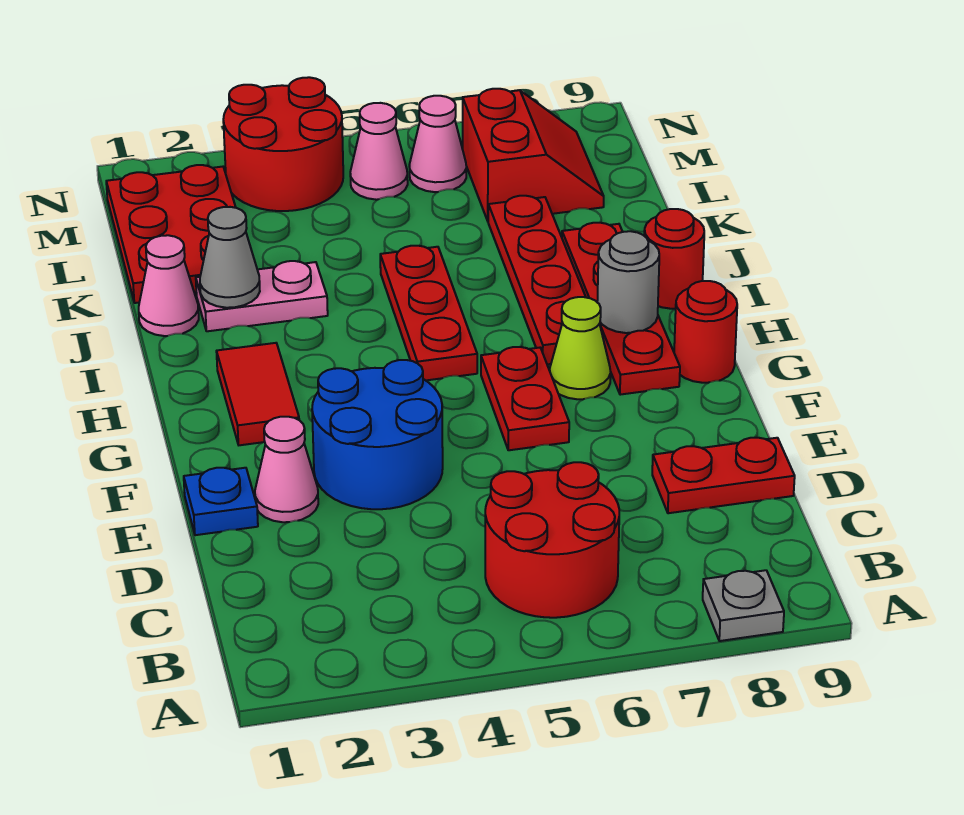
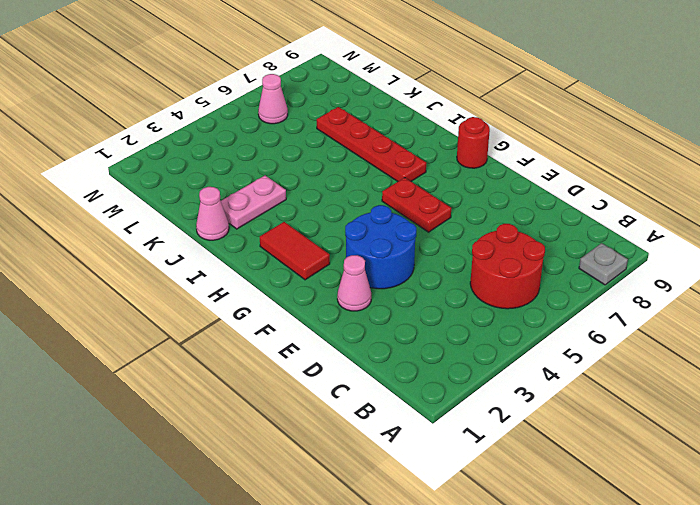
none -> red 1x2 plate [652,438,795,513]
none -> blue 1x1 plate [184,468,258,535]
none -> lime 1x1 cone [550,297,611,399]

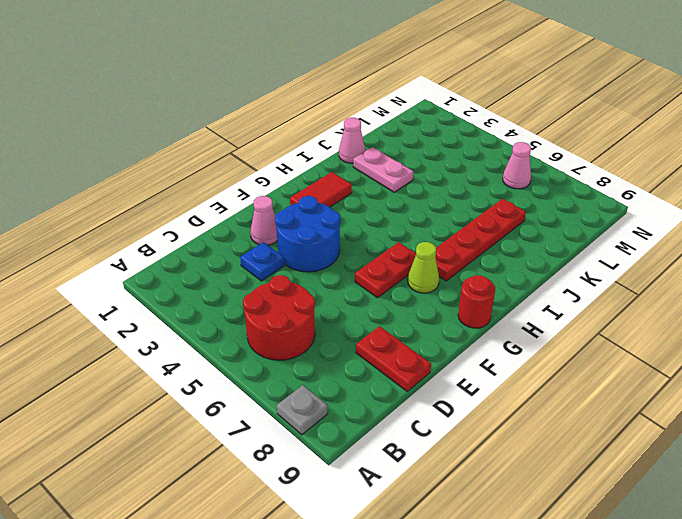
blue 1x1 plate [240,242,284,281] -> blue 1x1 plate moved to [184,468,258,535]
none -> red 1x4 plate [562,223,680,395]
none -> red 1x3 plate [380,246,477,380]
none -> red 1x1 round brick [644,209,704,309]

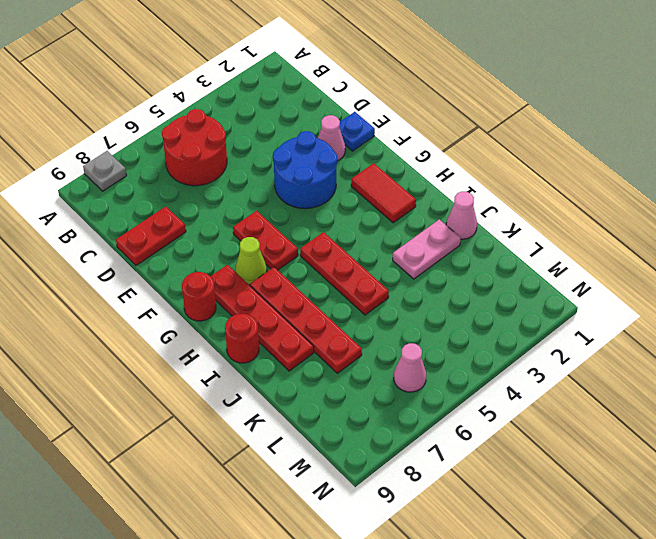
none -> red 2x3 plate [106,165,236,303]
none -> red 2x2 slope [463,89,604,221]
none -> red 2x2 round brick [223,77,343,211]

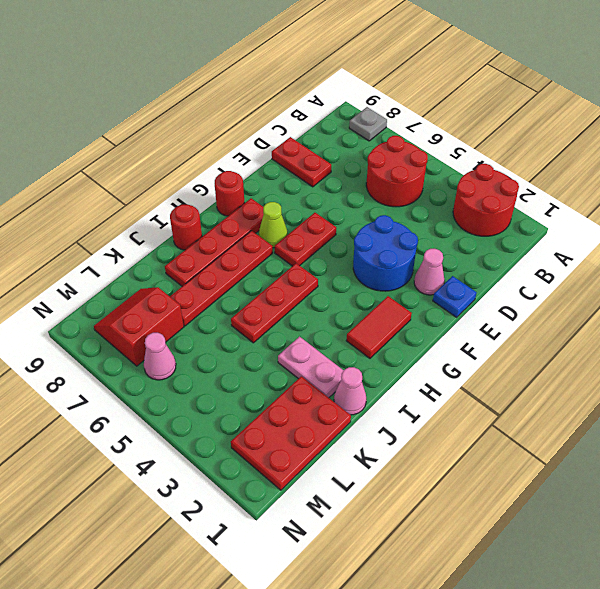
red 2x2 round brick [453,164,519,236] -> red 2x2 round brick moved to [223,77,343,211]
none -> pink 1x1 cone [350,103,408,200]
none -> grey 1x1 round brick [597,231,659,333]
none -> grey 1x1 cone [200,207,260,308]

